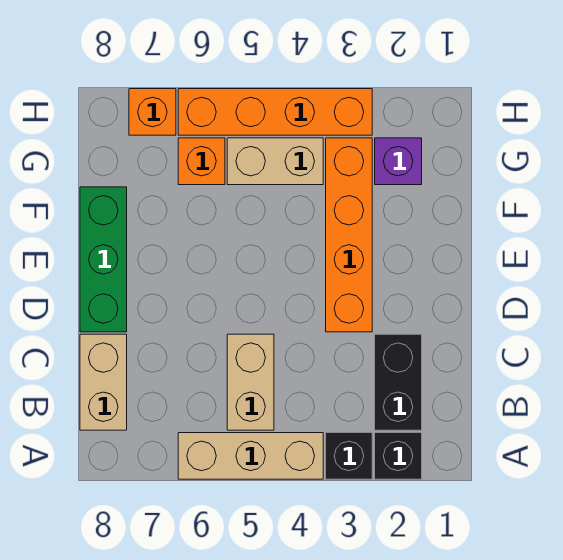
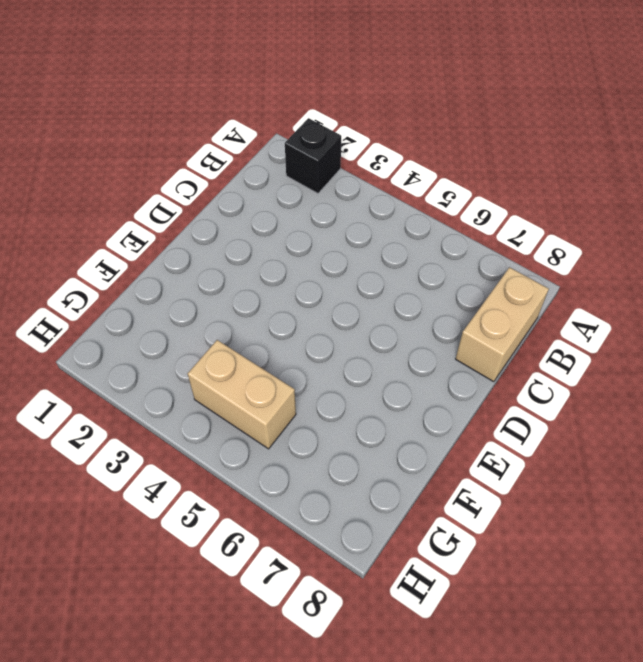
none -> black 1x1 brick [326,433,372,479]
none -> tan 1x3 brick [178,433,323,479]
none -> black 1x2 brick [375,334,422,430]

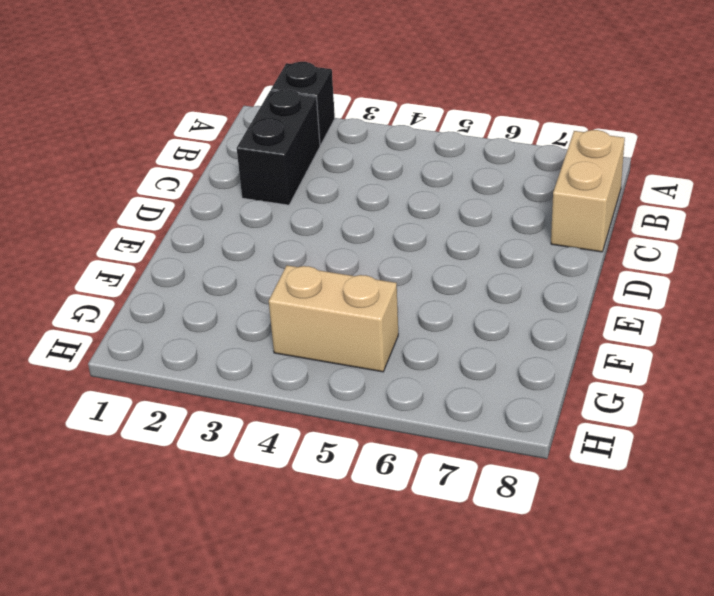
none -> black 1x1 brick [326,433,372,479]
none -> tan 1x3 brick [178,433,323,479]
none -> tan 1x2 brick [227,334,274,430]

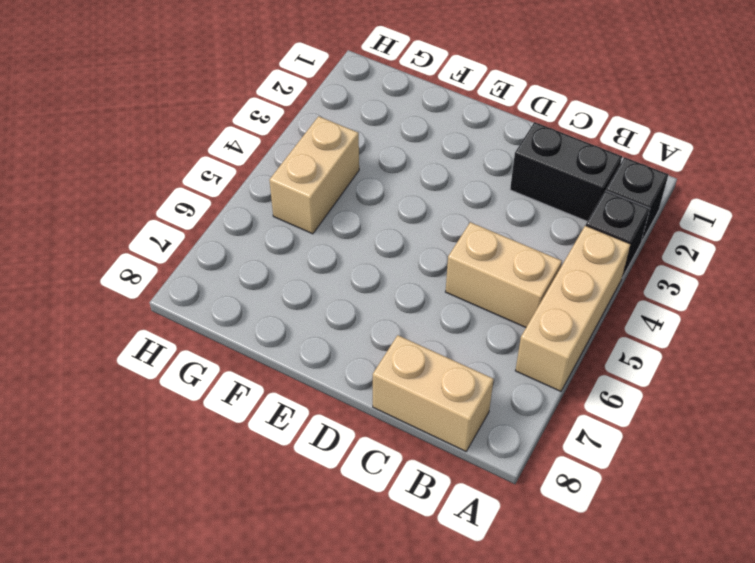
none -> orange 1x4 brick [326,138,372,332]
none -> green 1x3 brick [80,187,127,332]
none -> purple 1x1 brick [375,138,422,185]

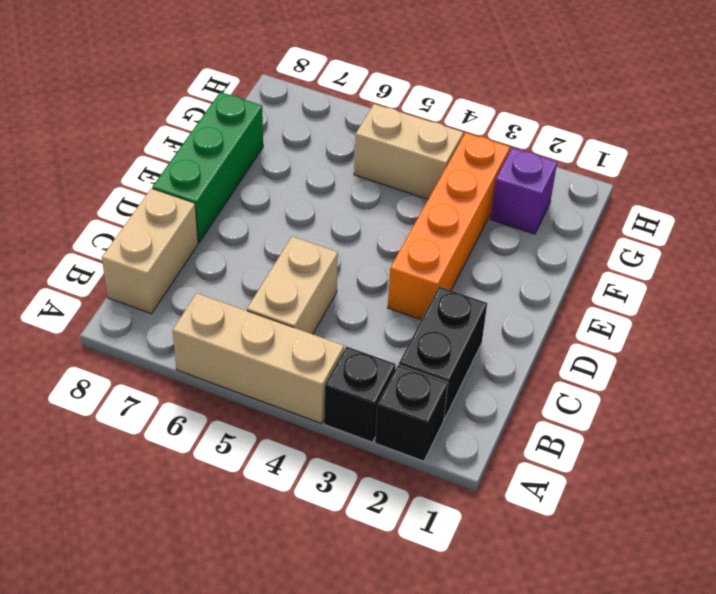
none -> orange 1x1 brick [178,138,225,185]
none -> orange 1x4 brick [178,89,372,135]
none -> orange 1x1 brick [129,89,176,135]

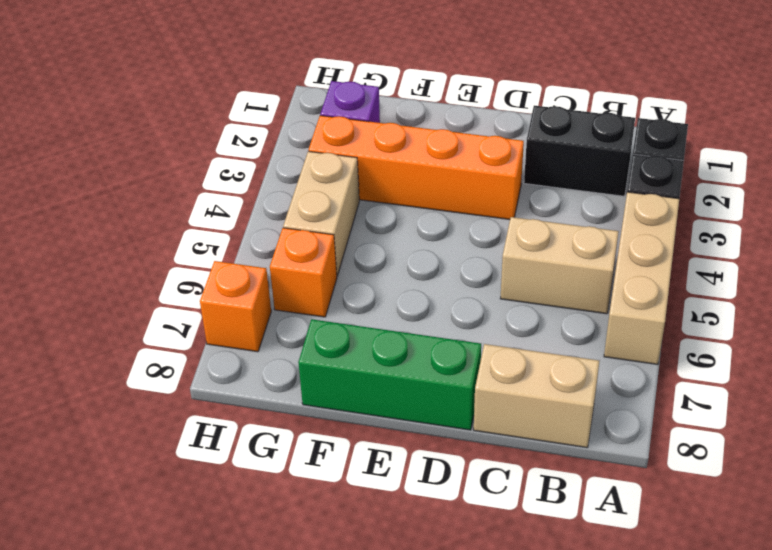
none -> orange 1x4 brick [178,89,372,135]

